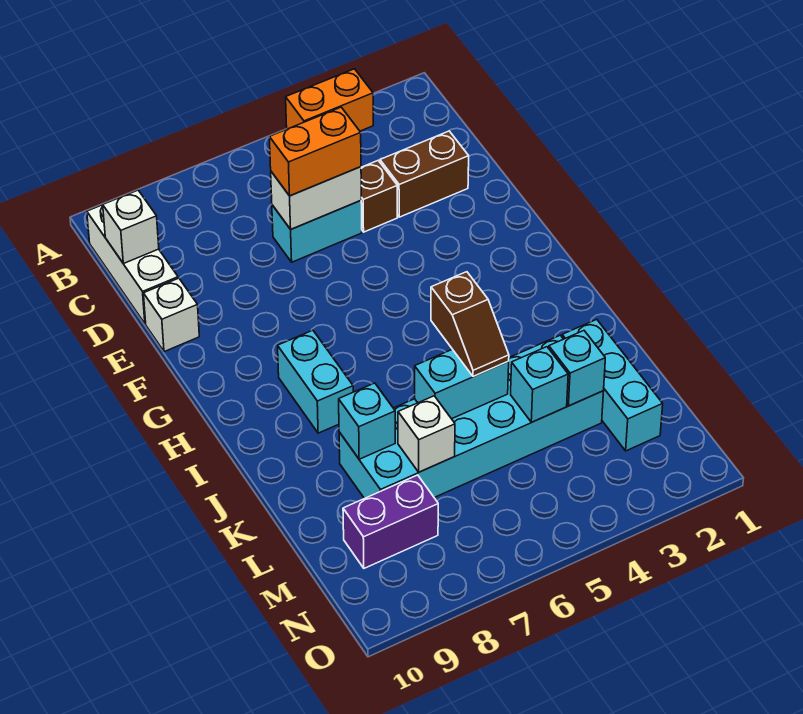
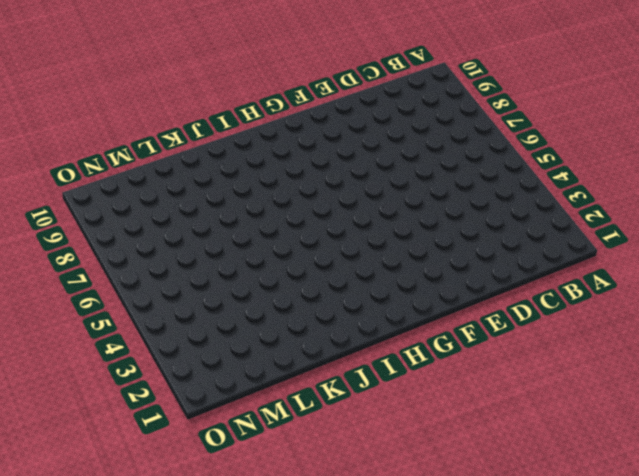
none -> orange 1x2 brick [286,69,373,131]
none -> white 1x3 brick [87,205,178,324]
none -> brown 1x2 brick [380,131,469,217]

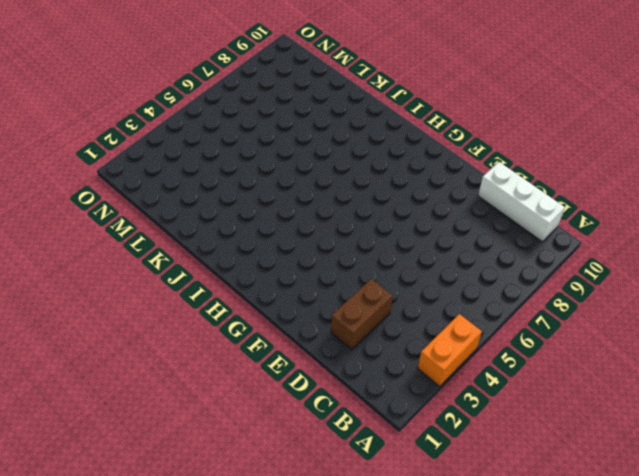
none -> brown 1x1 brick [361,161,397,232]
none -> cyan 1x2 brick [272,201,362,262]
none -> white 1x1 brick [143,278,199,352]

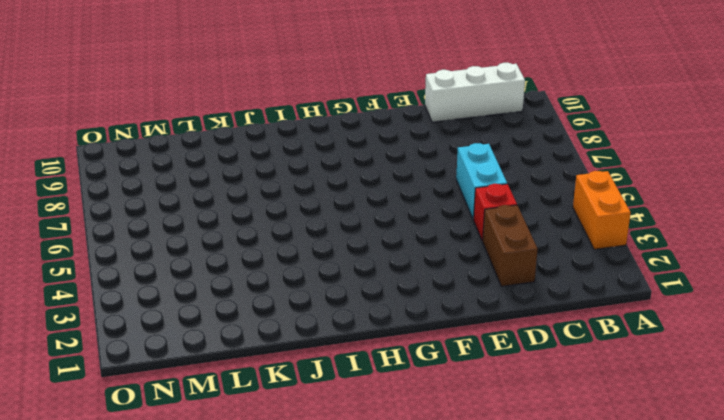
red 1x1 brick [474,184,517,241] -> brown 1x1 brick [361,161,397,232]
none -> white 1x1 brick [143,278,199,352]
none -> cyan 1x2 brick [278,330,353,433]
none -> cyan 1x3 brick [562,319,663,451]

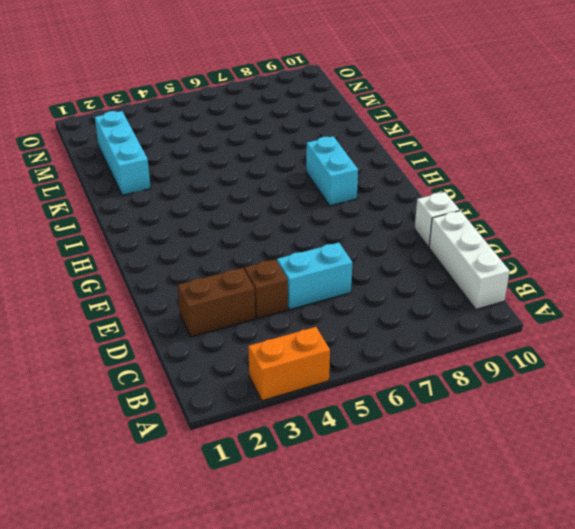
none -> cyan 2x6 brick [339,335,604,499]
none -> purple 1x2 brick [343,475,438,568]
none -> white 1x1 brick [103,190,159,264]

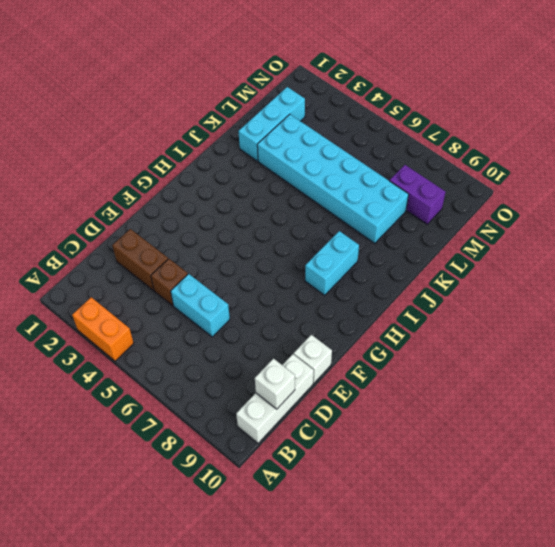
none -> white 1x2 brick [271,167,361,229]
none -> cyan 1x2 brick [415,349,509,419]
none -> cyan 1x1 brick [339,383,395,459]

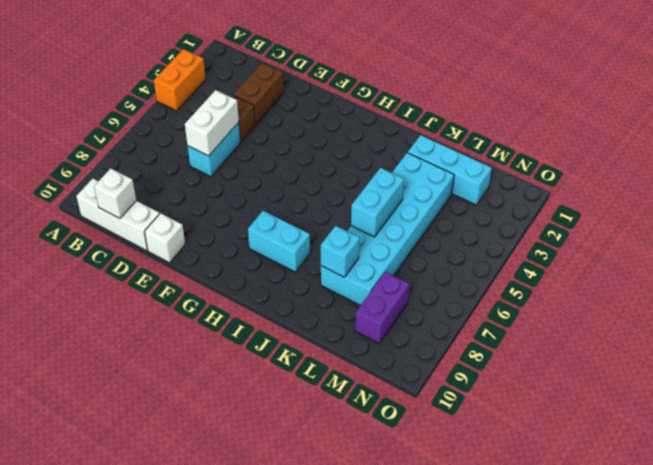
none -> cyan 1x1 brick [549,331,605,406]
none -> cyan 1x1 brick [511,347,568,422]
none -> white 1x1 brick [398,396,455,472]

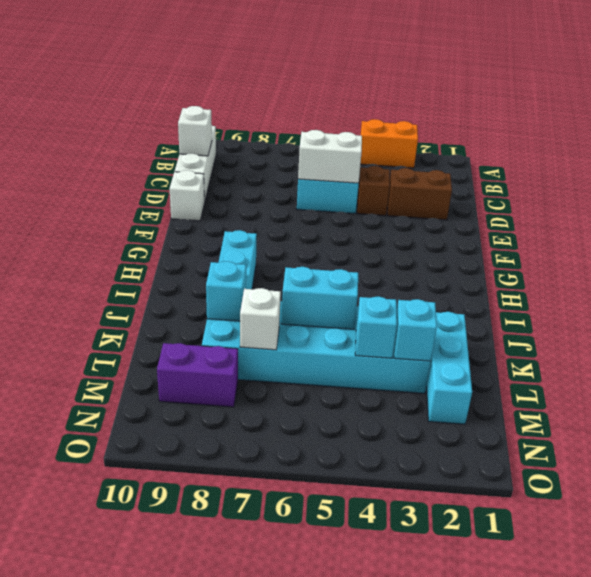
none -> orange 1x2 brick [269,107,361,196]
none -> brown 1x2 slope [431,272,509,377]

